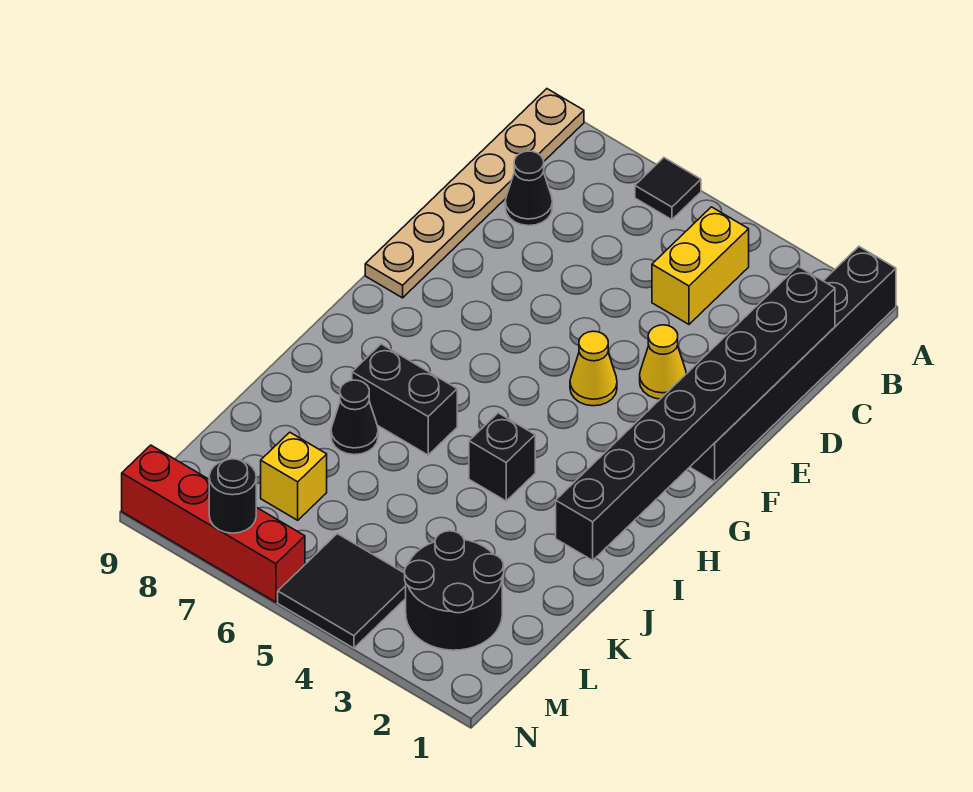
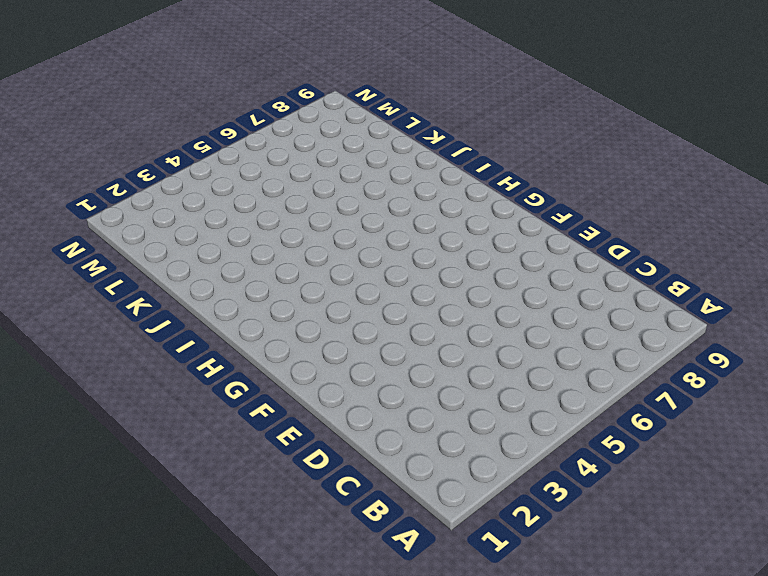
none -> black 1x6 brick [690,247,896,482]
none -> black 1x1 tile [635,158,701,220]
none -> tan 1x6 plate [365,89,584,298]

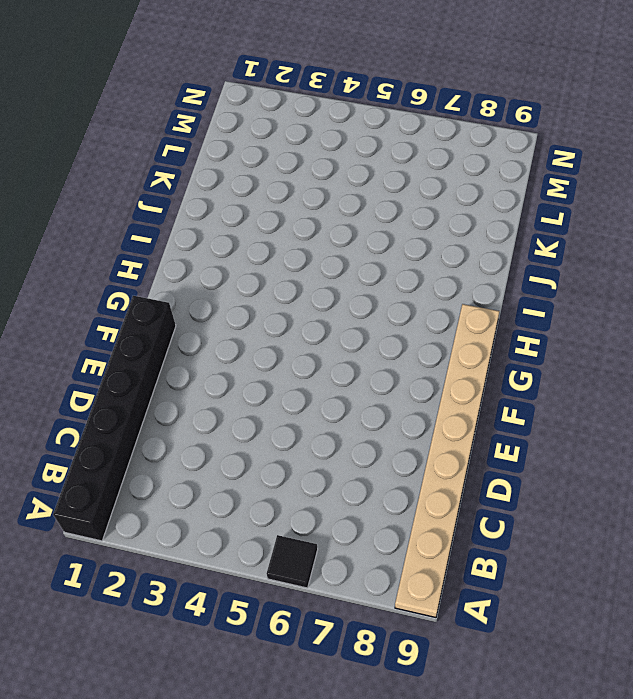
tan 1x8 plate [395,304,499,617] -> tan 1x6 plate [365,89,584,298]
none -> yellow 1x2 brick [652,207,749,324]
none -> black 1x1 cone [505,151,552,226]
none -> yellow 1x1 cone [640,325,686,399]

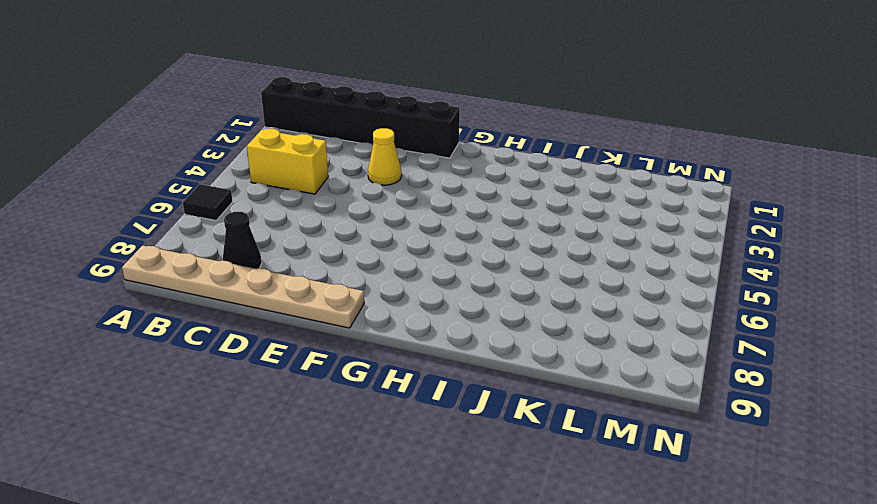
none -> yellow 1x1 cone [570,331,617,406]
none -> black 1x1 brick [469,413,535,501]
none -> black 1x2 brick [352,344,457,455]

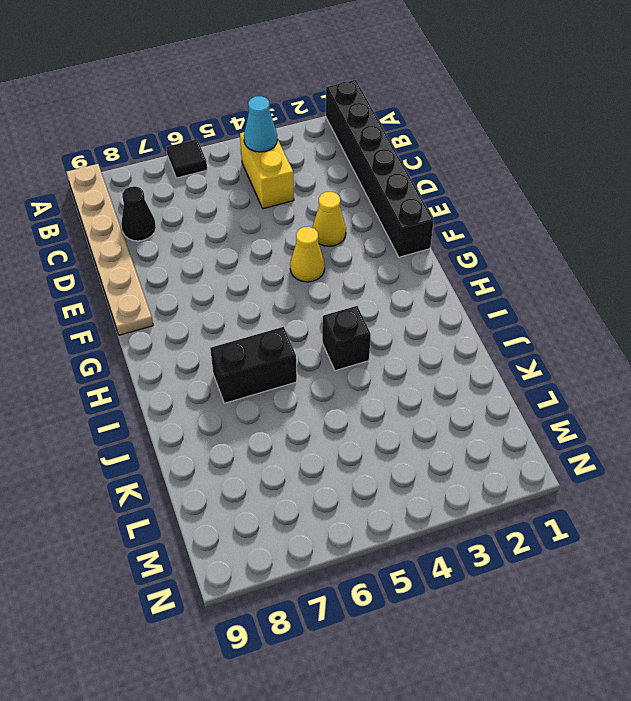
cyan 1x1 cone [244,96,277,152] -> none
none -> black 1x1 cone [331,380,378,455]
none -> black 2x2 round brick [405,531,504,650]
none -> yellow 1x1 brick [261,432,327,520]

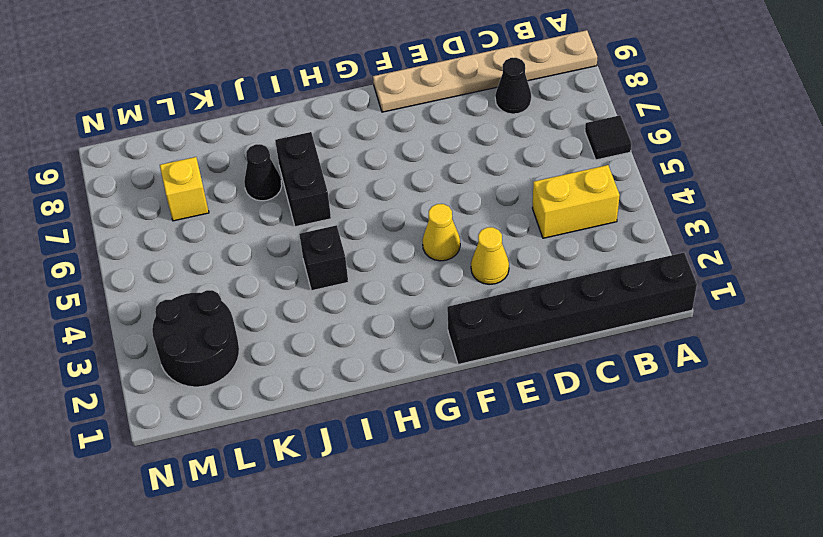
none -> black 2x2 tile [278,534,406,648]
none -> red 1x4 brick [122,445,305,602]
none -> black 1x8 brick [556,266,835,560]

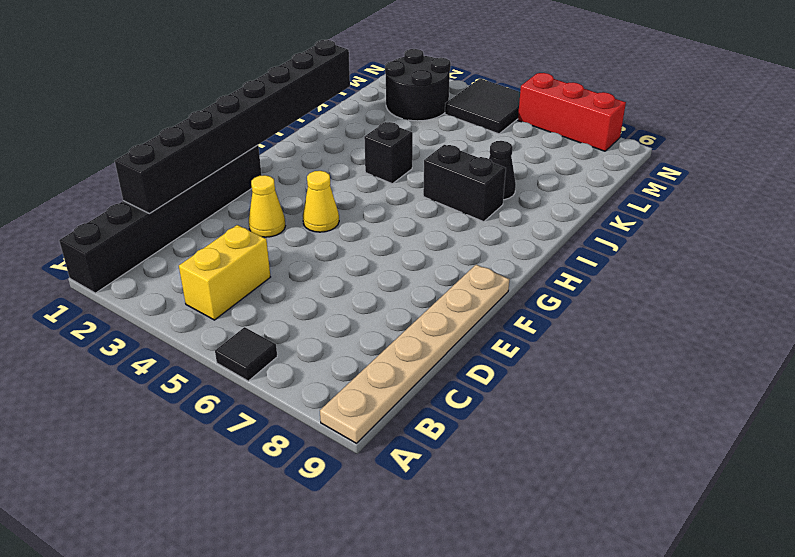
red 1x3 brick [518,73,626,151] -> red 1x4 brick [122,445,305,602]
none -> black 1x1 cone [505,151,552,226]
none -> yellow 1x1 brick [261,432,327,520]
none -> black 1x1 round brick [209,459,256,533]

